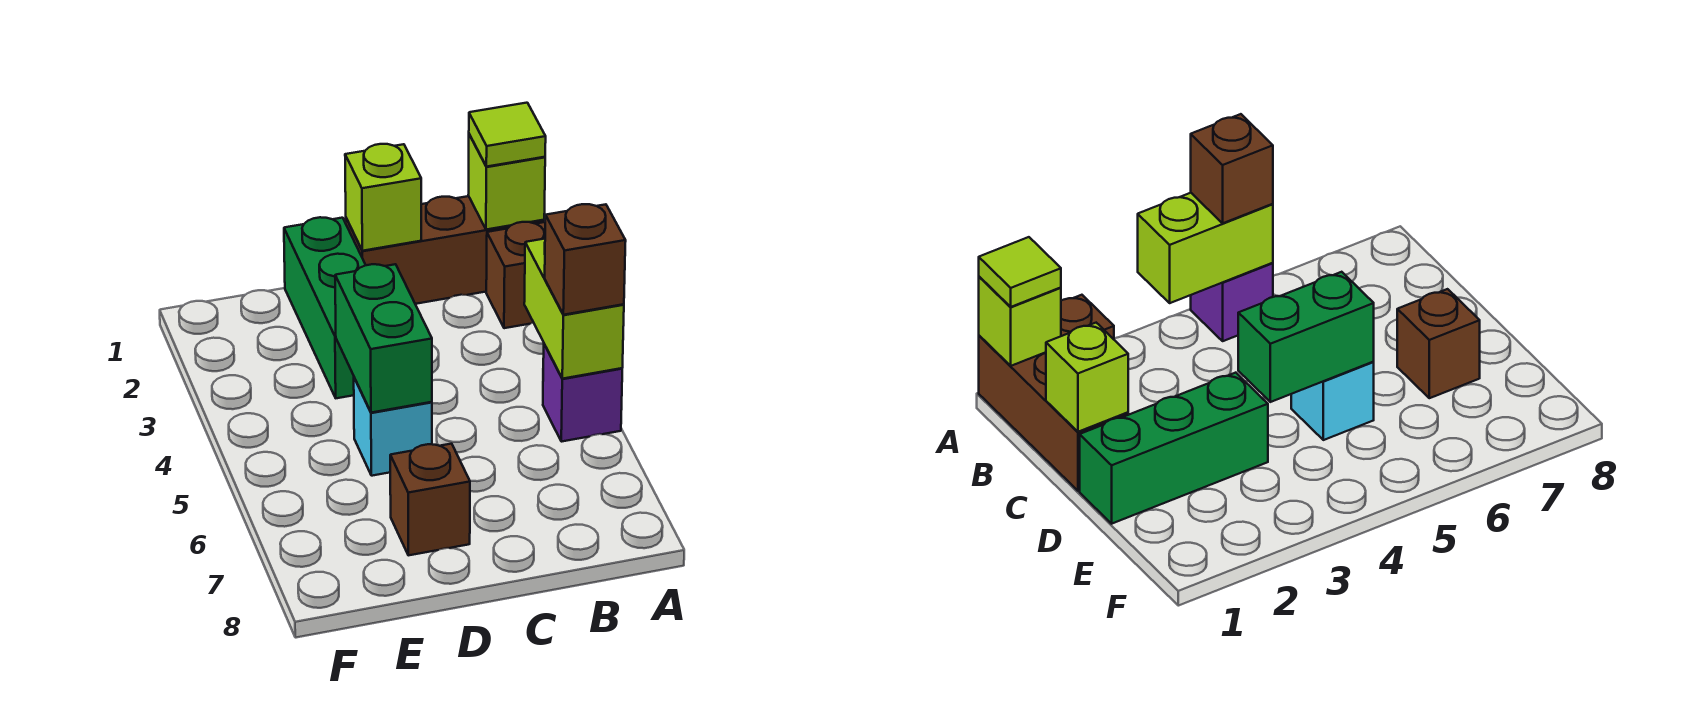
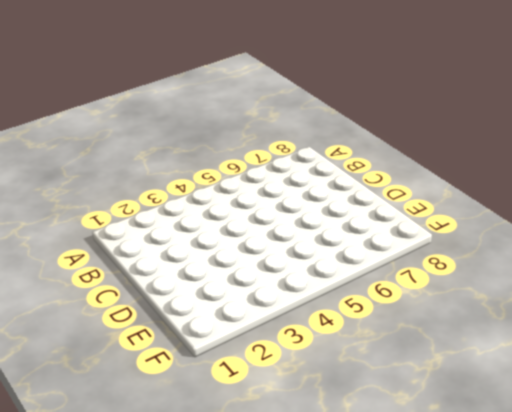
none -> brown 1x3 brick [346,196,544,304]
none -> brown 1x1 brick [486,222,545,328]
none -> purple 1x1 brick [543,344,622,442]

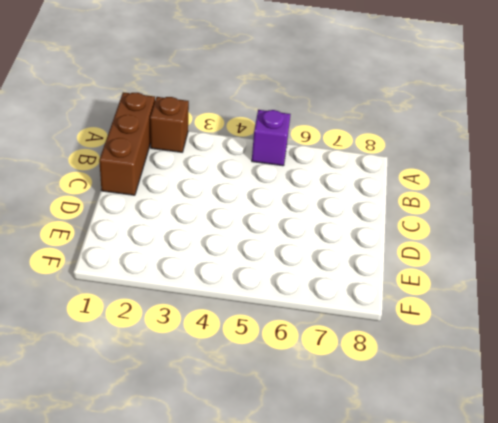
none -> green 1x3 brick [284,217,365,398]
none -> cyan 1x1 brick [354,378,432,476]
none -> brown 1x1 brick [390,444,470,555]

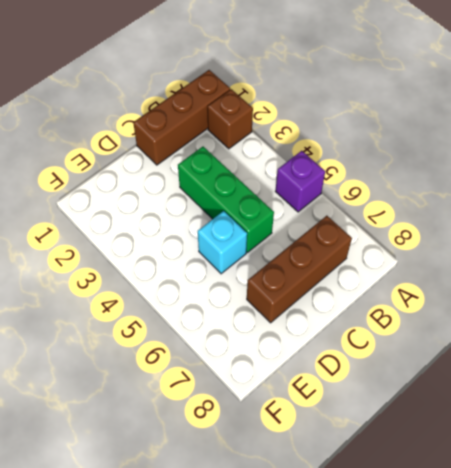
brown 1x3 brick [247,216,352,323] -> brown 1x1 brick [390,444,470,555]
green 1x3 brick [178,147,274,253] -> green 1x3 brick moved to [284,217,365,398]
none -> lime 1x1 brick [468,134,545,230]
none -> lime 1x2 brick [524,239,624,379]
none -> lime 1x1 brick [345,144,421,251]

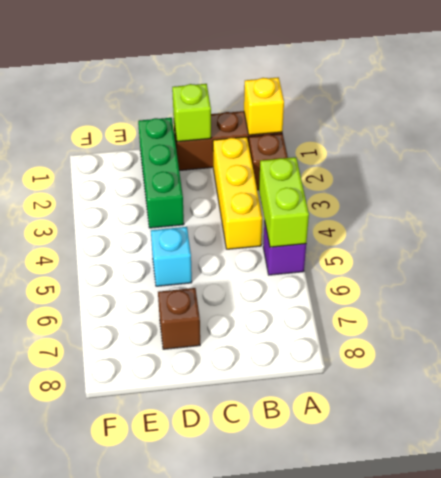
yellow 1x1 brick [244,77,284,135] -> lime 1x1 brick [468,134,545,230]
yellow 1x3 brick [213,137,262,249] -> none
none -> green 1x2 brick [335,264,432,413]
none -> lime 1x1 tile [469,103,546,167]
none -> brown 1x1 brick [545,204,626,315]

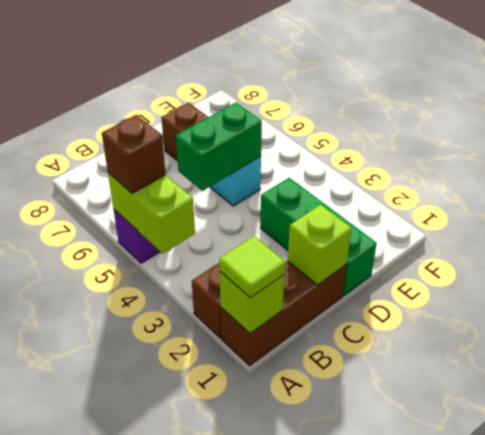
green 1x2 brick [176,102,262,191] -> green 1x2 brick turned to [335,264,432,413]

